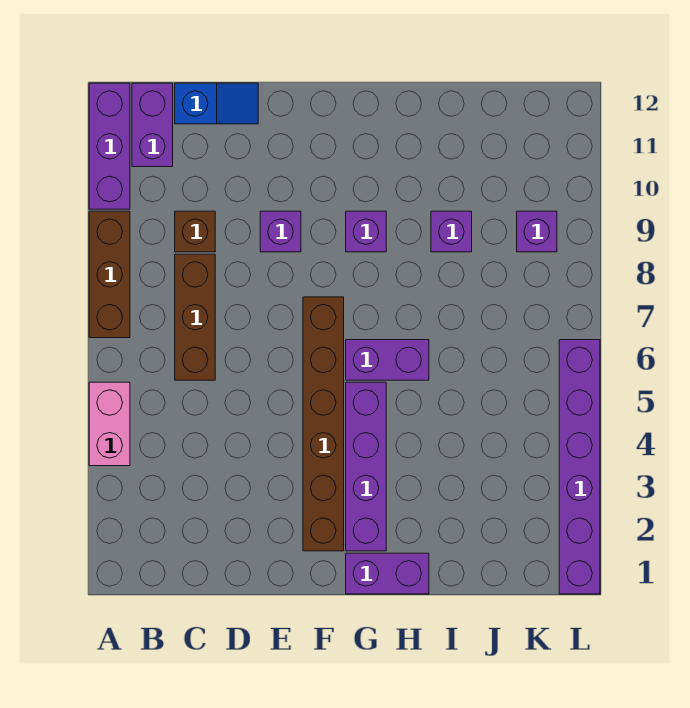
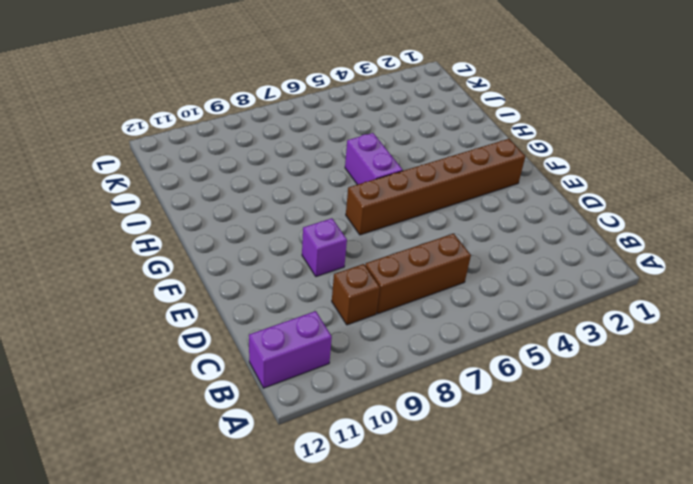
none -> pink 1x2 brick [89,382,130,466]
none -> brown 1x3 brick [89,211,130,338]
none -> purple 1x3 brick [89,83,130,209]

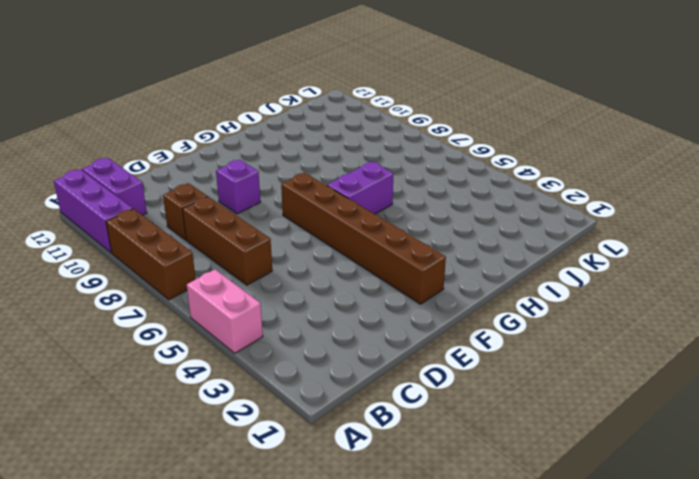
none -> blue 1x2 slope [175,83,258,124]
none -> purple 1x2 brick [346,553,429,594]
none -> purple 1x4 brick [346,382,386,551]

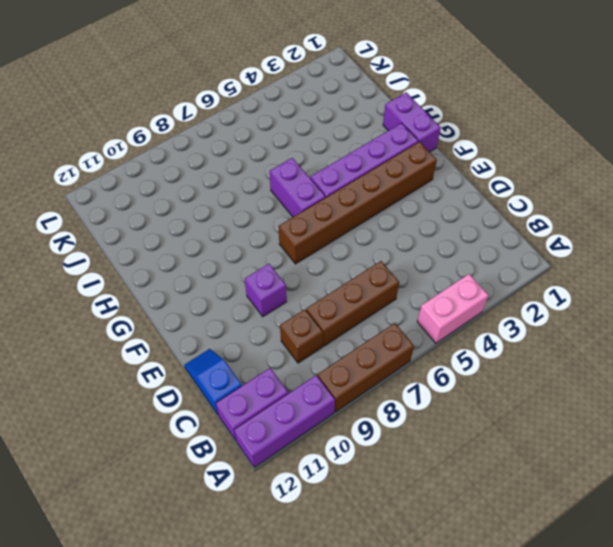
none -> purple 1x1 brick [346,211,386,252]
none -> purple 1x1 brick [431,211,472,252]
none -> purple 1x1 brick [517,211,557,252]

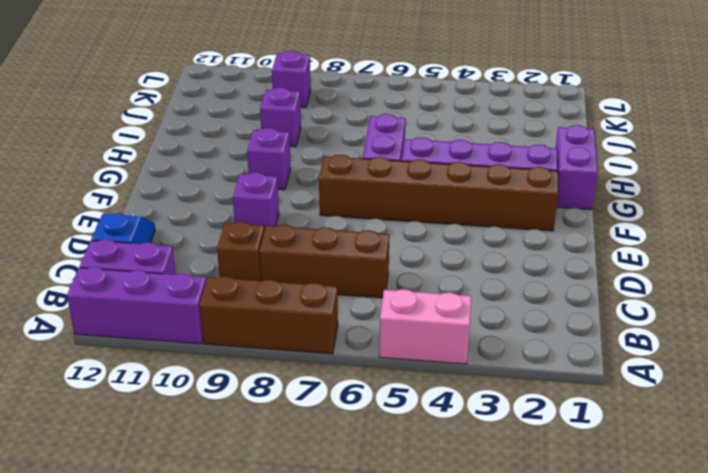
none -> purple 1x6 brick [559,340,600,594]

